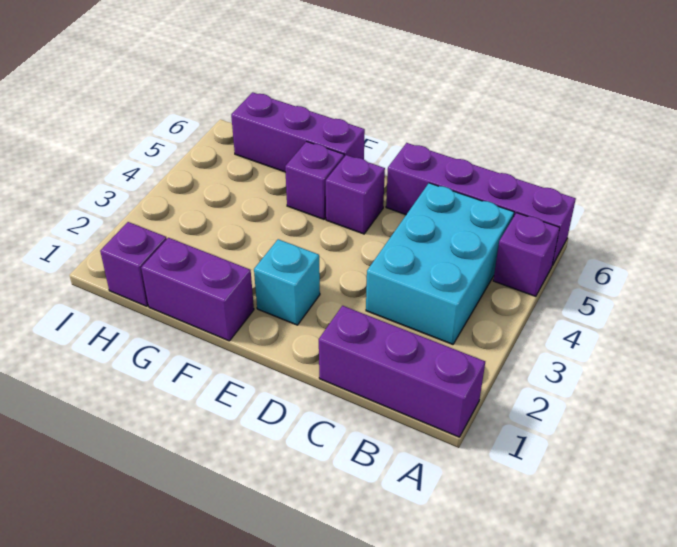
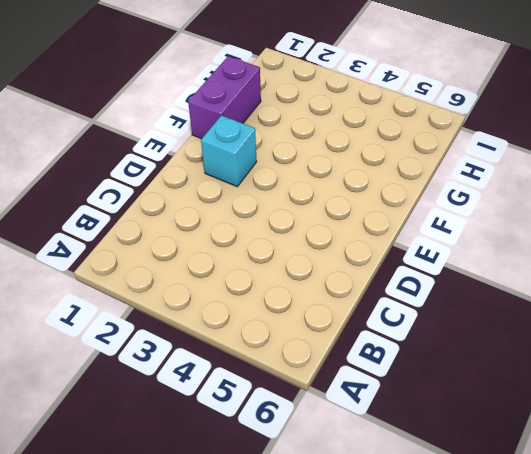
none -> purple 1x3 brick [319,306,485,437]
none -> purple 1x1 brick [493,213,560,296]

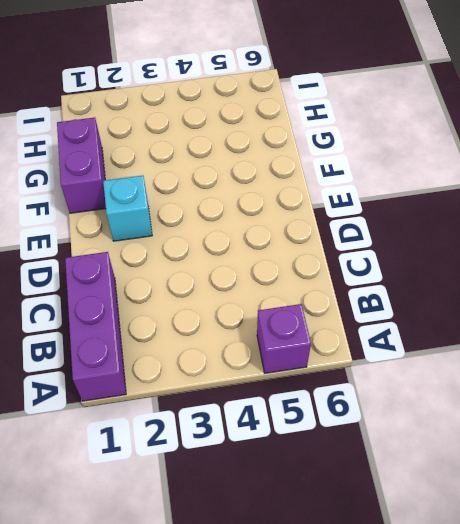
none -> purple 1x4 brick [386,143,576,265]
none -> cyan 2x3 brick [366,183,514,344]

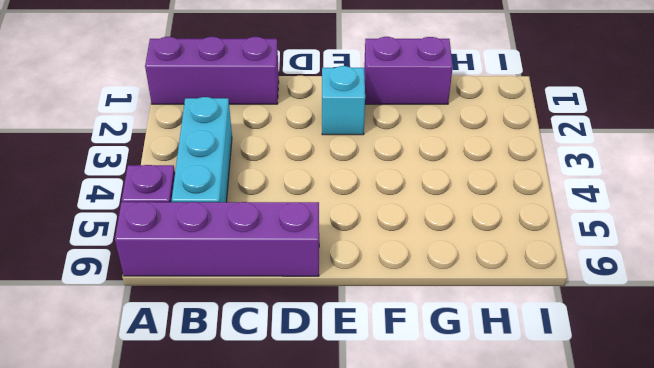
cyan 1x3 brick [172,97,232,202] -> cyan 2x3 brick [366,183,514,344]
none -> purple 1x1 brick [326,155,385,234]
none -> purple 1x1 brick [285,142,344,219]

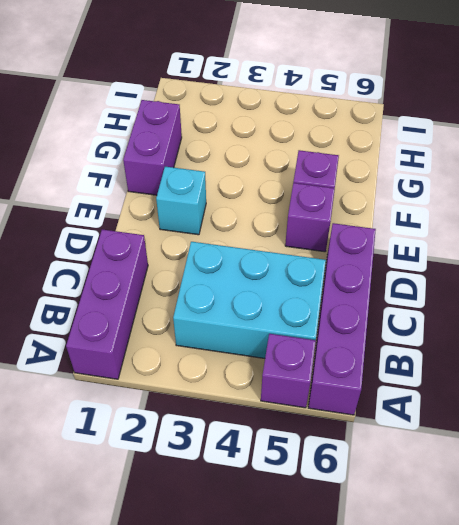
none -> purple 1x3 brick [231,92,365,172]
none -> purple 1x1 brick [100,222,167,306]

